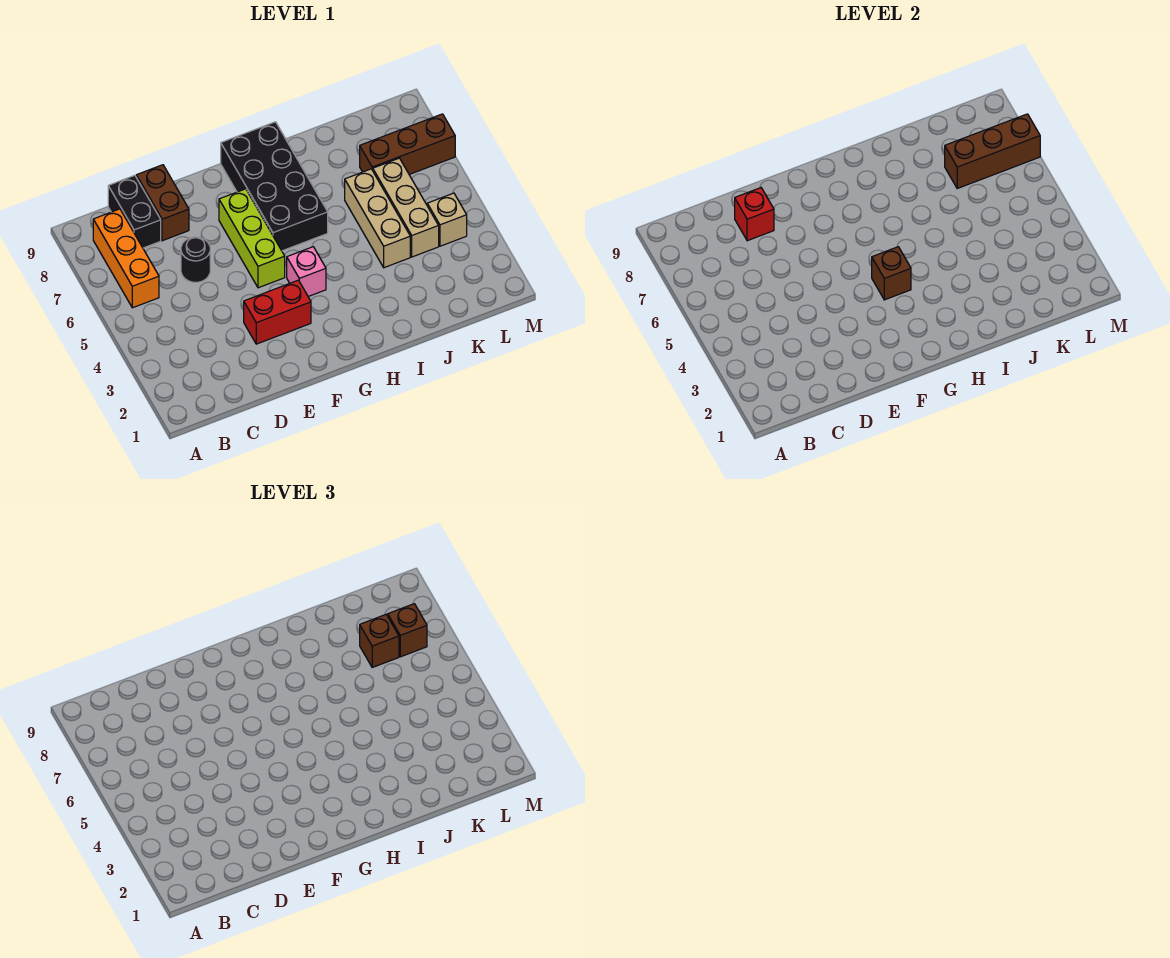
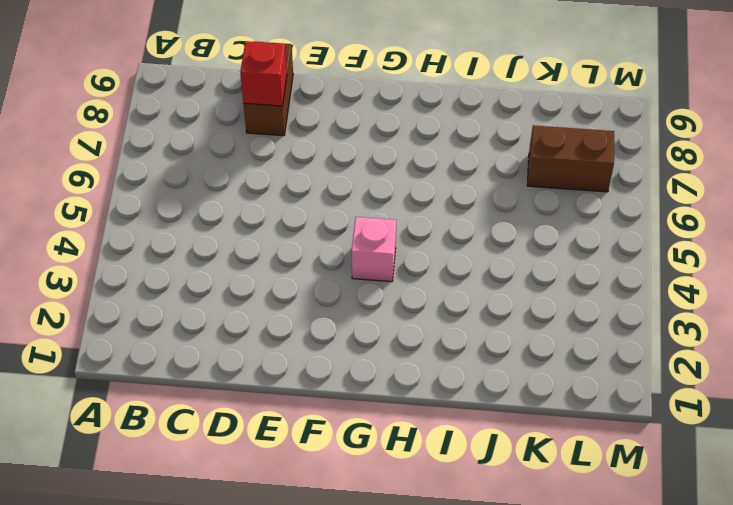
brown 1x2 brick [527,125,614,192] -> brown 1x3 brick [360,114,455,174]
none -> orange 1x3 brick [93,209,159,308]
none -> black 1x2 brick [108,175,161,248]
none -> black 1x1 round brick [181,237,210,282]

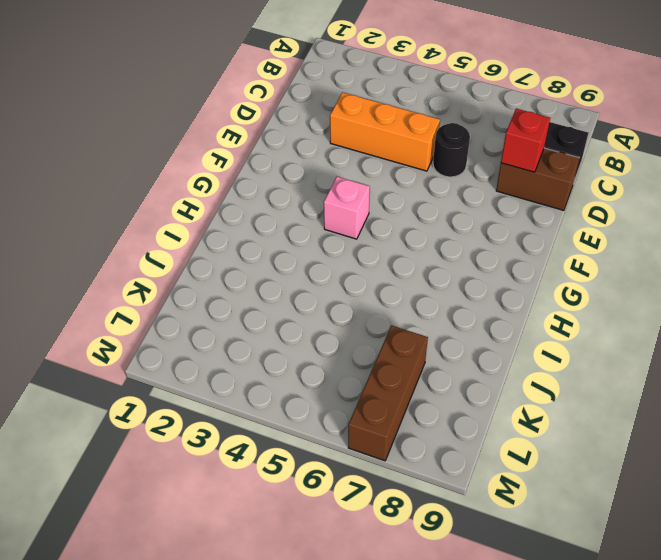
orange 1x3 brick [330,92,440,171] -> orange 1x3 brick moved to [93,209,159,308]
none -> red 1x2 brick [244,280,311,344]
none -> lime 1x3 brick [219,189,285,288]
none -> black 2x4 brick [221,122,328,251]

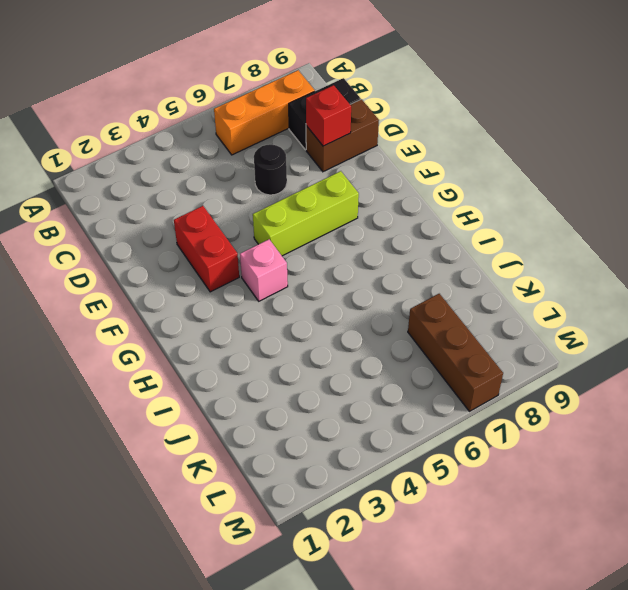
none -> black 2x4 brick [221,122,328,251]
none -> tan 1x3 brick [345,169,410,268]
none -> tan 1x3 brick [373,158,439,257]

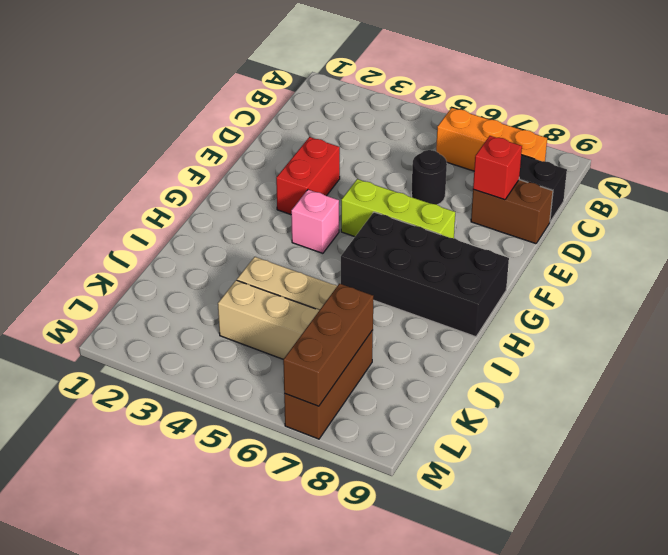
none -> tan 1x1 brick [427,193,467,246]
none -> brown 1x1 brick [872,247,911,300]
none -> brown 1x1 brick [360,615,399,667]

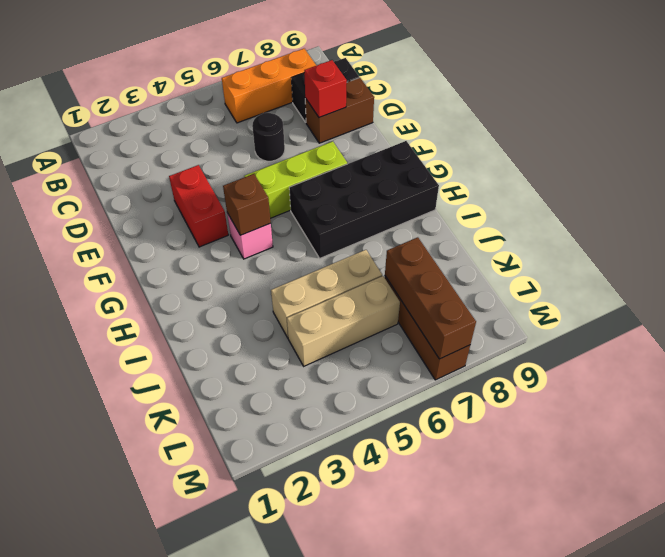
none -> tan 1x1 brick [427,193,467,246]
none -> brown 1x1 brick [360,615,399,667]
none -> brown 1x1 brick [388,604,427,657]

